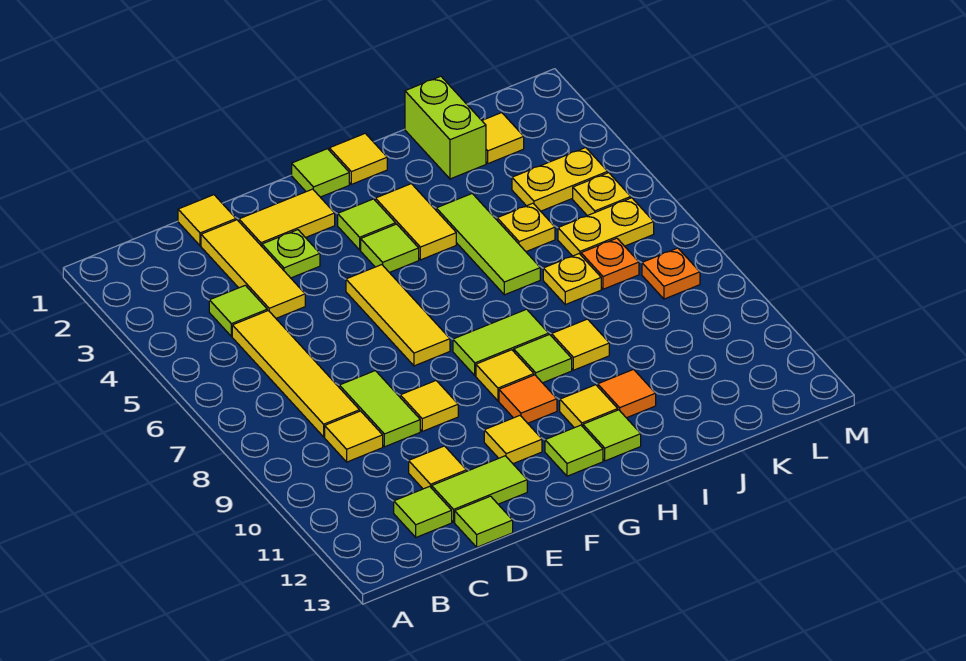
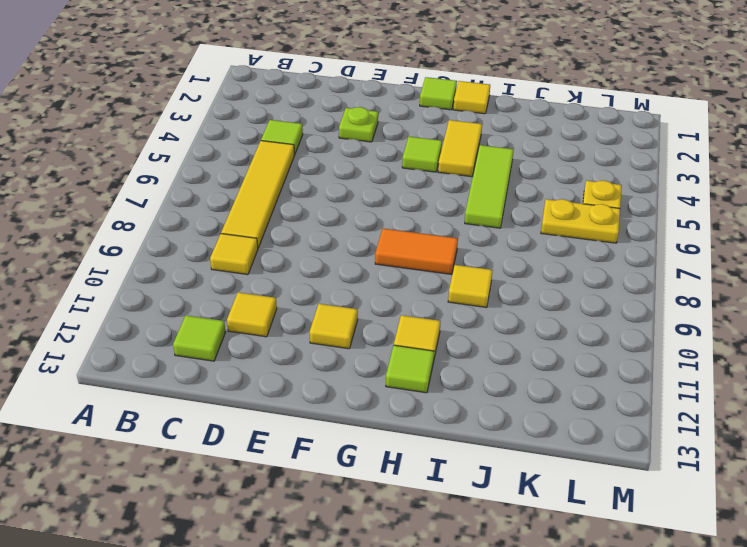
orange 1x2 tile [375,229,458,274] -> lime 1x2 tile [453,309,549,376]
none -> yellow 1x1 tile [178,195,236,246]
none -> yellow 1x3 tile [201,220,305,318]
none -> lime 1x2 tile [339,371,420,447]
none -> lime 1x2 tile [432,456,527,522]

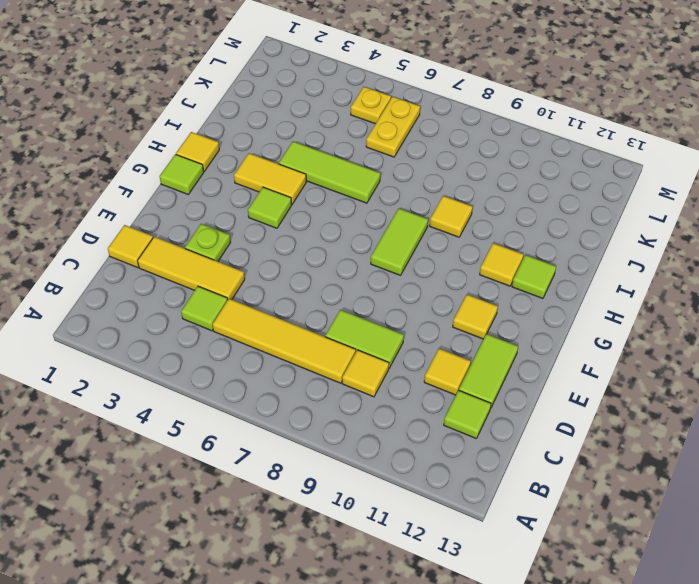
none -> lime 1x1 tile [455,496,513,547]
none -> yellow 1x2 tile [239,189,335,246]
none -> yellow 1x1 tile [400,381,458,431]
none -> yellow 1x3 tile [346,265,450,366]

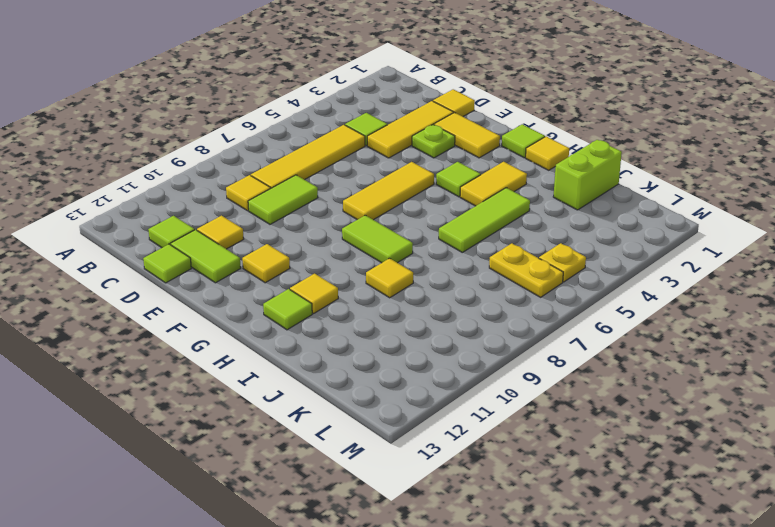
none -> yellow 1x1 tile [400,381,458,431]
none -> lime 1x1 tile [338,199,396,250]
none -> yellow 1x1 tile [476,350,534,401]
none -> orange 1x1 tile [499,375,557,423]

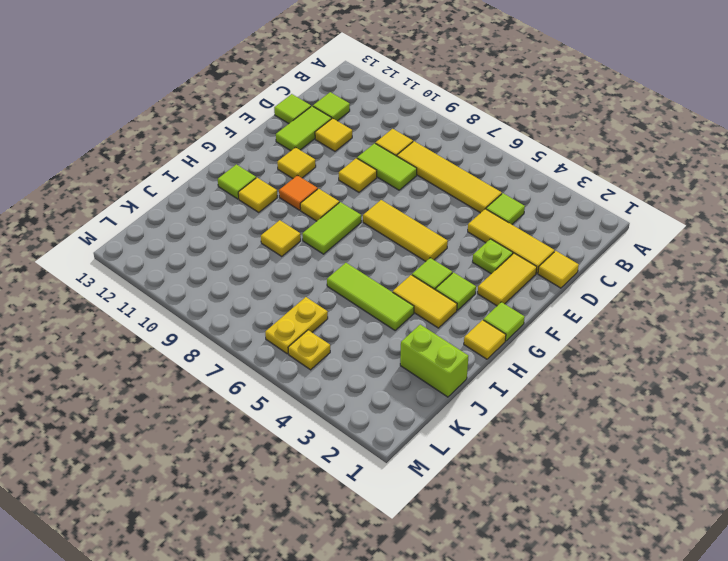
none -> lime 1x1 tile [545,425,603,476]
none -> lime 1x1 tile [514,334,572,383]
none -> orange 1x1 tile [598,369,656,418]
none -> yellow 1x1 plate [497,203,555,252]

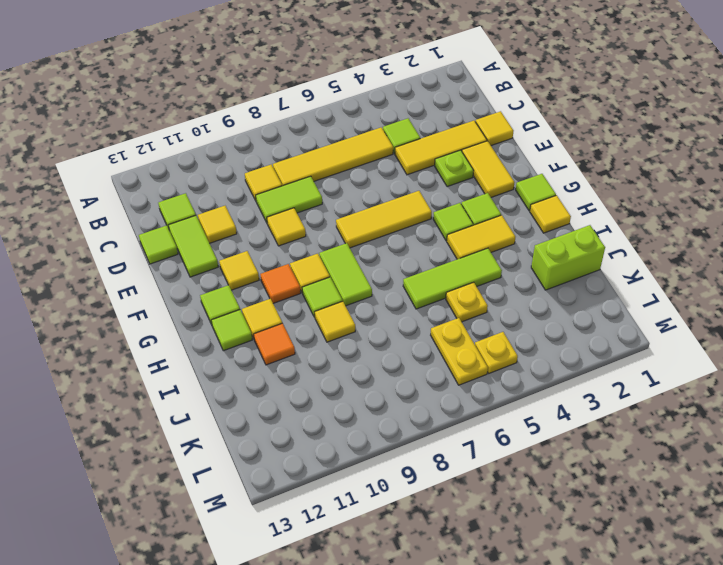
none -> yellow 1x1 plate [543,254,601,305]
none -> yellow 1x1 tile [482,113,524,164]
none -> yellow 1x2 plate [512,148,608,211]
none -> orange 1x1 plate [581,238,639,289]

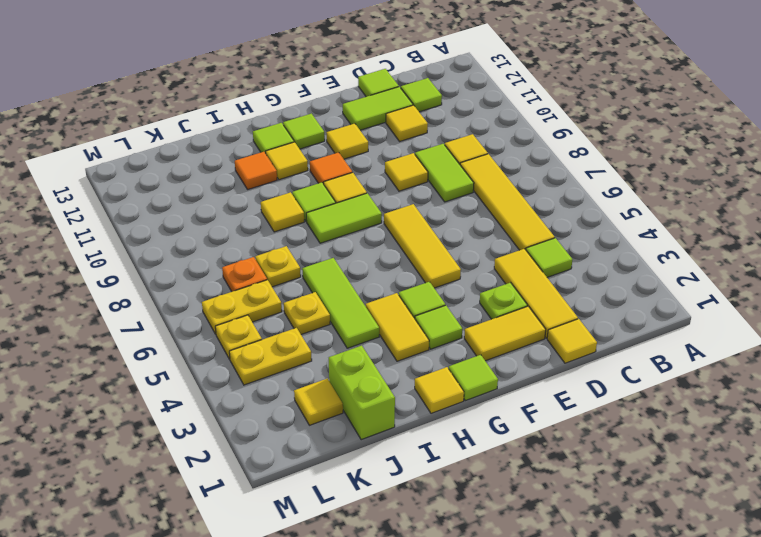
none -> orange 1x1 plate [642,248,700,299]

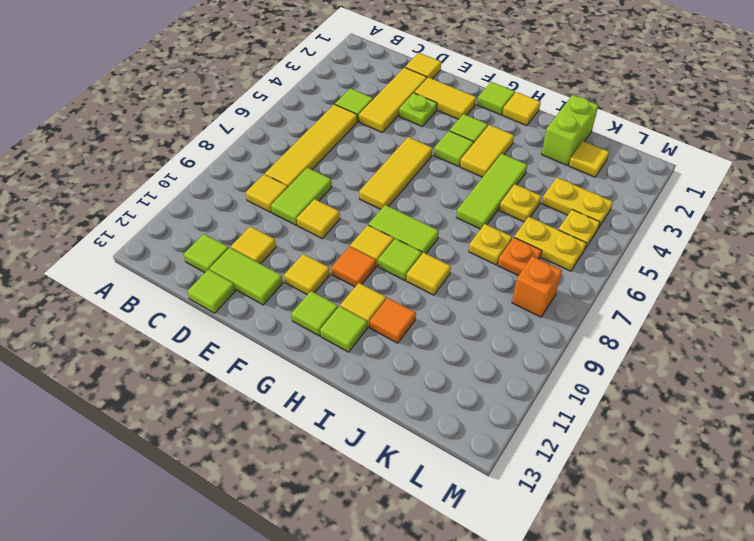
orange 1x1 brick [512,256,562,317] -> orange 1x1 plate [642,248,700,299]

